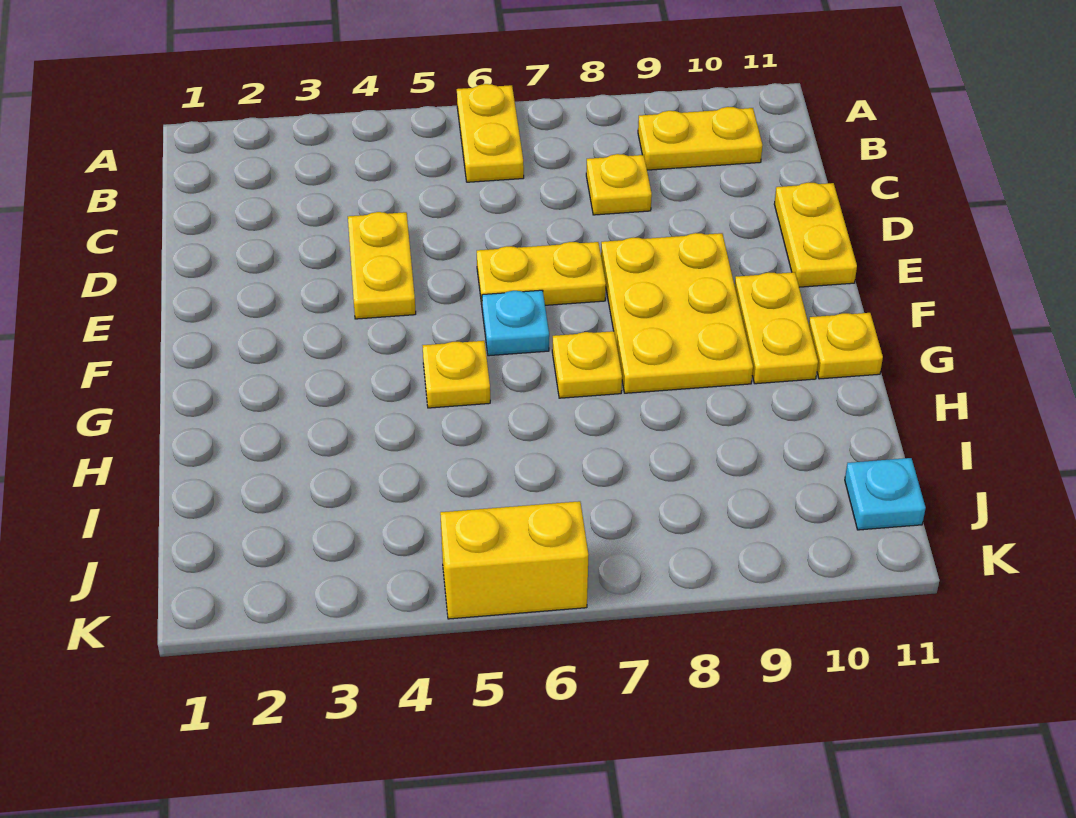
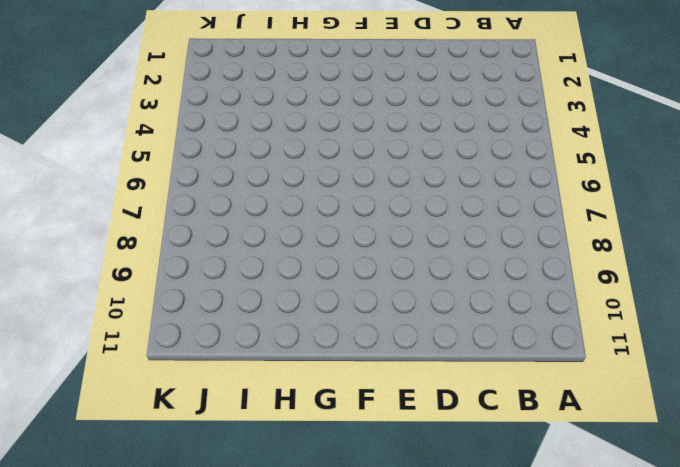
none -> yellow 1x2 plate [457,84,524,182]
none -> yellow 1x2 plate [638,107,763,170]
none -> yellow 1x1 plate [586,154,652,215]

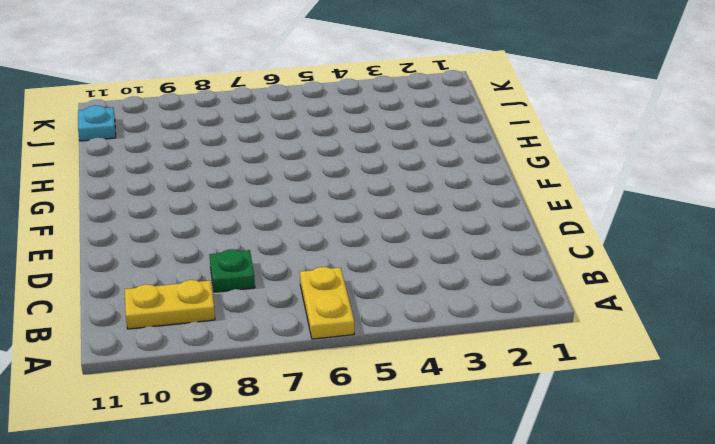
green 1x1 plate [209,249,255,292] -> yellow 1x1 plate [586,154,652,215]
none -> yellow 1x2 plate [348,212,416,319]
none -> yellow 1x2 plate [774,183,857,287]
none -> yellow 1x2 plate [477,242,606,305]

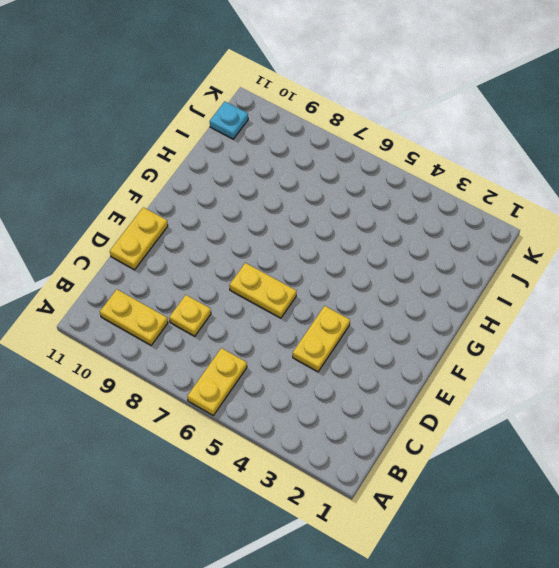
none -> yellow 2x3 plate [601,233,753,393]
none -> cyan 1x1 plate [482,290,549,356]
none -> yellow 1x2 plate [735,272,818,384]

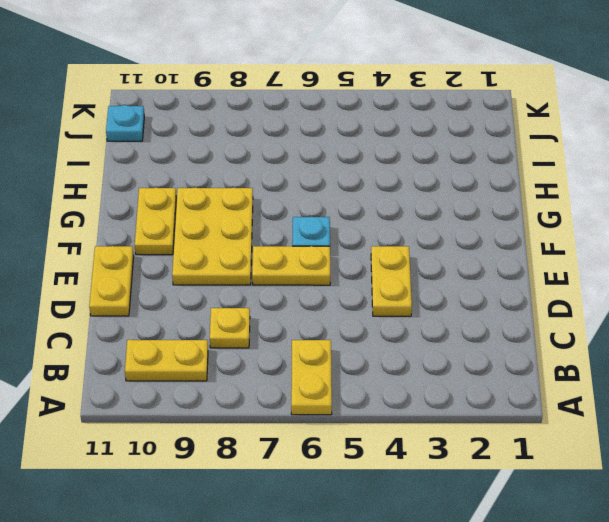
none -> yellow 1x1 plate [422,341,490,408]
none -> yellow 1x1 plate [552,331,622,398]
none -> yellow 1x1 plate [809,313,883,379]

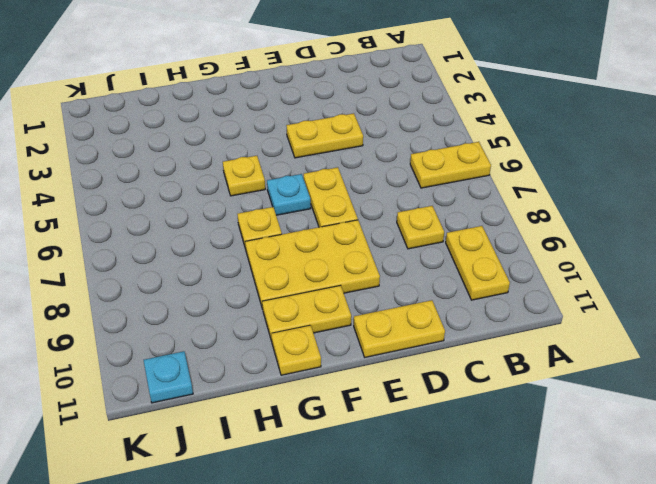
none -> yellow 1x2 brick [440,501,588,619]

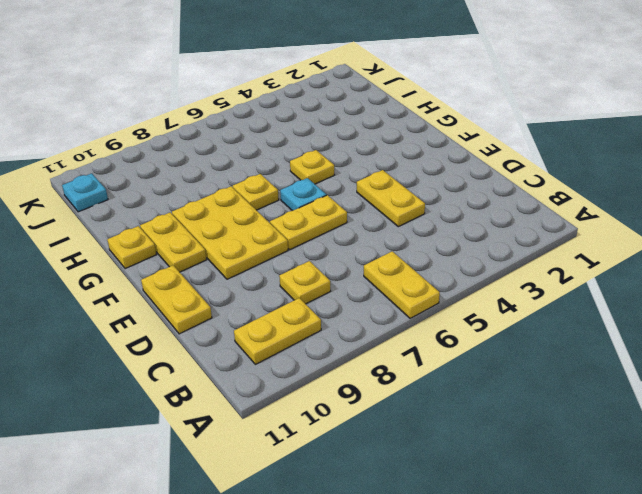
none -> yellow 1x2 brick [440,501,588,619]

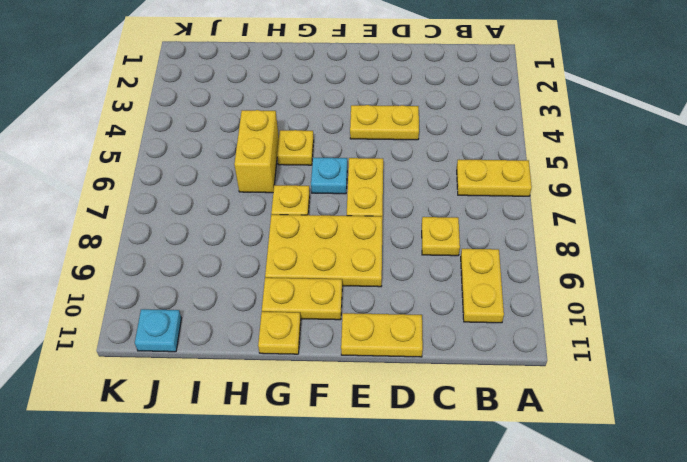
yellow 1x2 brick [234,110,279,193] -> yellow 1x2 brick moved to [440,501,588,619]

